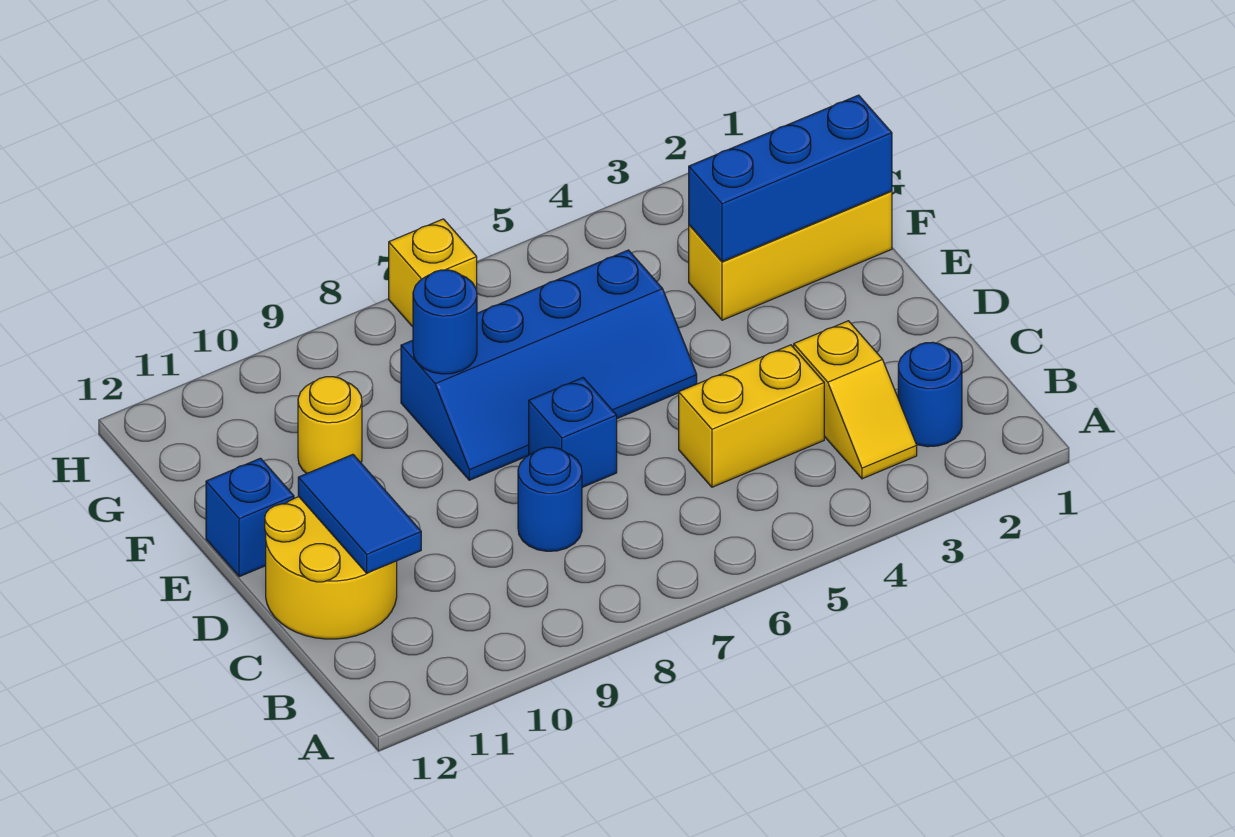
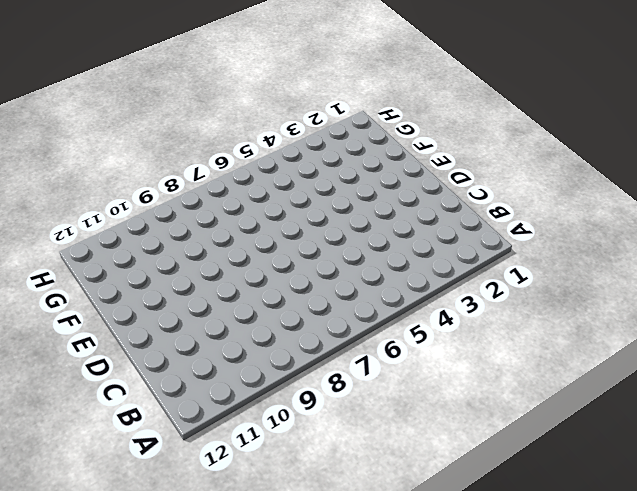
none -> blue 1x1 round brick [898,342,962,447]
none -> yellow 1x2 slope [793,321,917,479]
none -> yellow 1x2 brick [679,345,824,487]

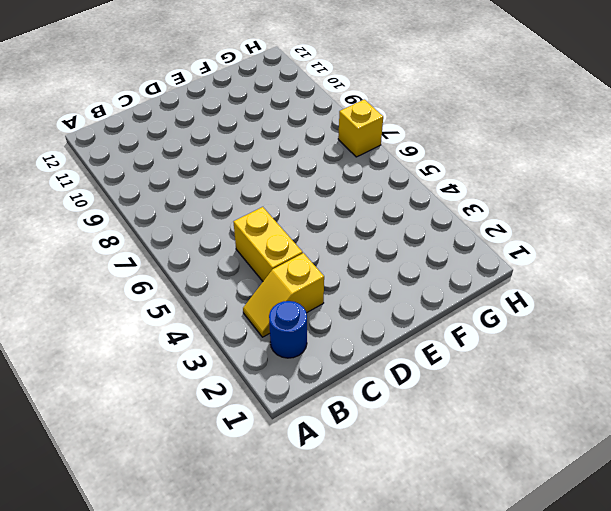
none -> blue 1x1 round brick [518,447,582,551]
none -> yellow 2x2 round brick [265,497,397,639]
none -> blue 1x1 brick [529,378,617,487]

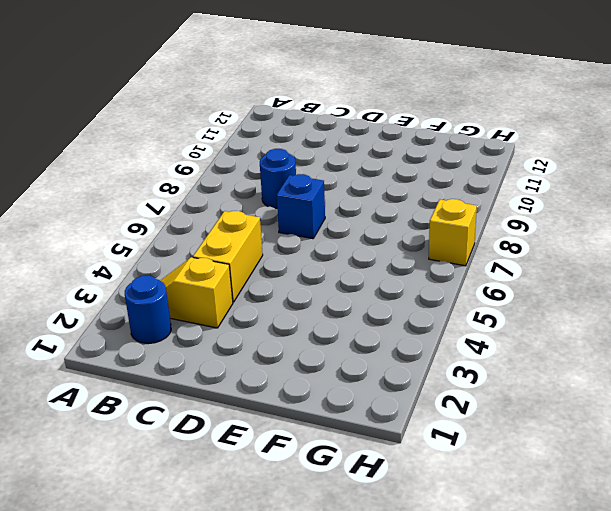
none -> yellow 2x2 round brick [265,497,397,639]
none -> blue 2x4 slope [401,250,697,480]
none -> blue 1x1 brick [206,458,294,577]

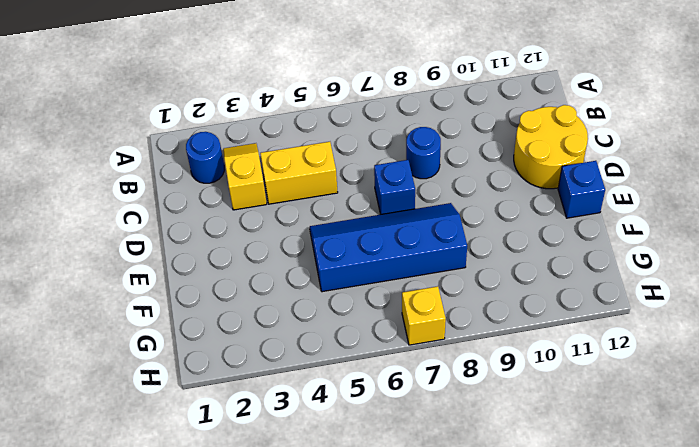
none -> yellow 1x3 brick [689,191,892,320]
none -> yellow 1x1 round brick [298,377,362,473]
none -> blue 1x2 tile [298,454,421,573]

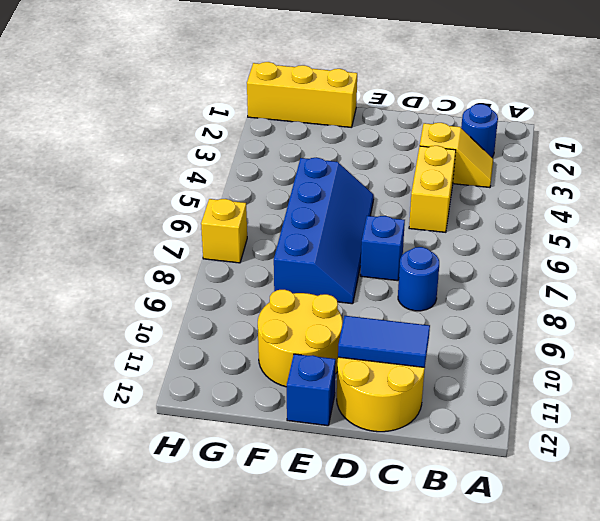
yellow 2x2 round brick [258,289,343,387] -> yellow 1x1 round brick [298,377,362,473]
yellow 1x3 brick [247,62,357,128] -> yellow 1x3 brick turned to [689,191,892,320]
none -> blue 1x3 brick [689,95,892,262]
none -> blue 1x1 round brick [413,270,477,374]

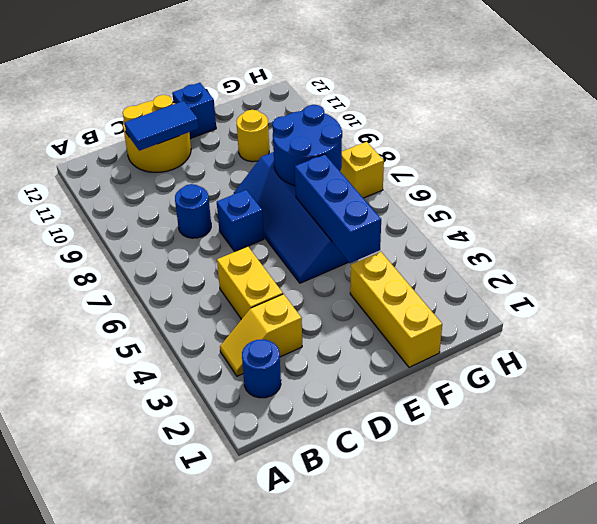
blue 1x3 brick [295,154,381,263] -> blue 1x3 brick moved to [689,95,892,262]
blue 2x2 round brick [272,105,342,186] -> blue 1x1 round brick [413,270,477,374]

